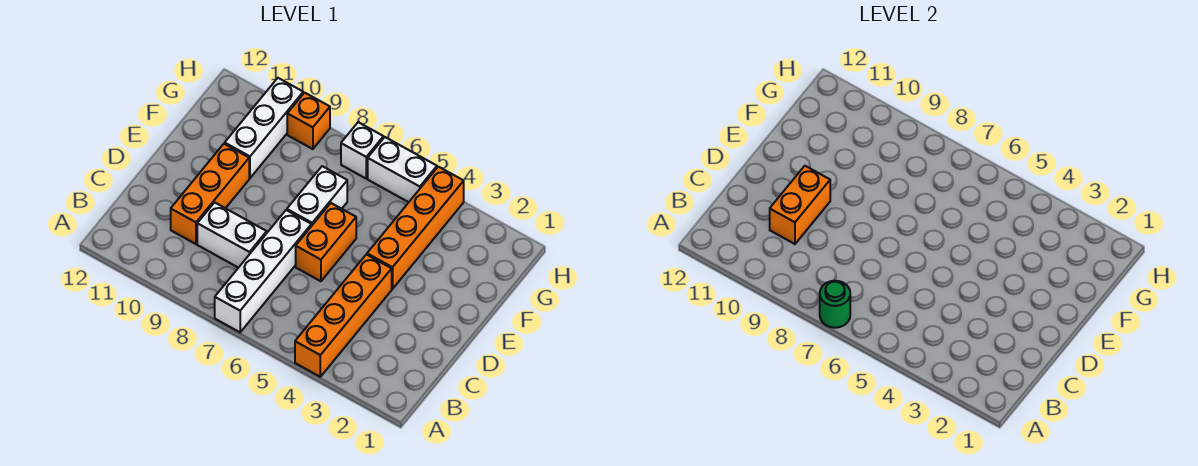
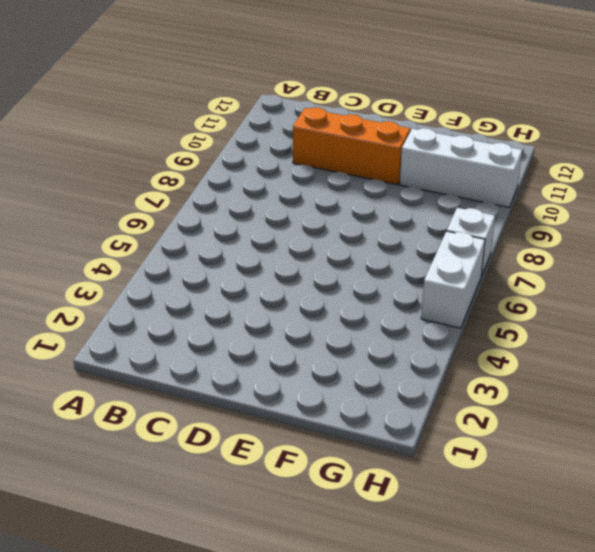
none -> orange 1x4 brick [295,255,392,377]
none -> white 1x4 brick [215,210,311,332]
none -> white 1x2 brick [197,202,267,268]

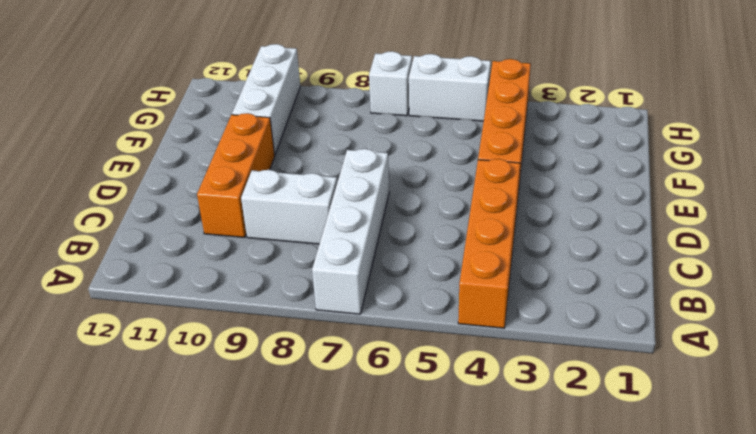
none -> orange 1x2 brick [296,203,356,281]
none -> white 1x2 brick [287,166,347,226]
none -> orange 1x1 brick [287,93,330,149]

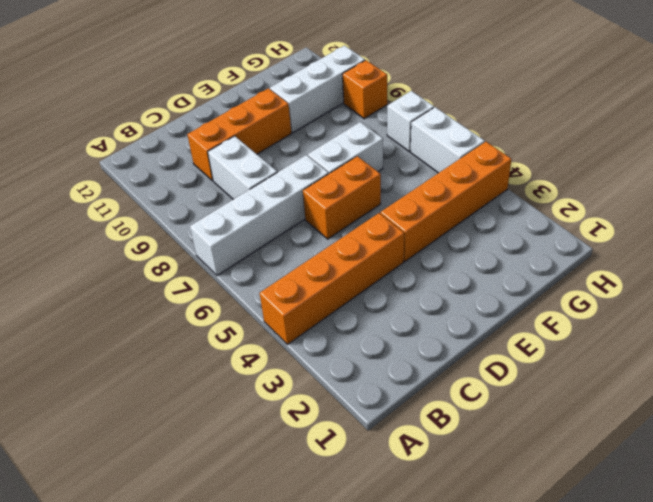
none -> green 1x1 round brick [820,281,850,328]
none -> orange 1x2 brick [770,166,830,244]

